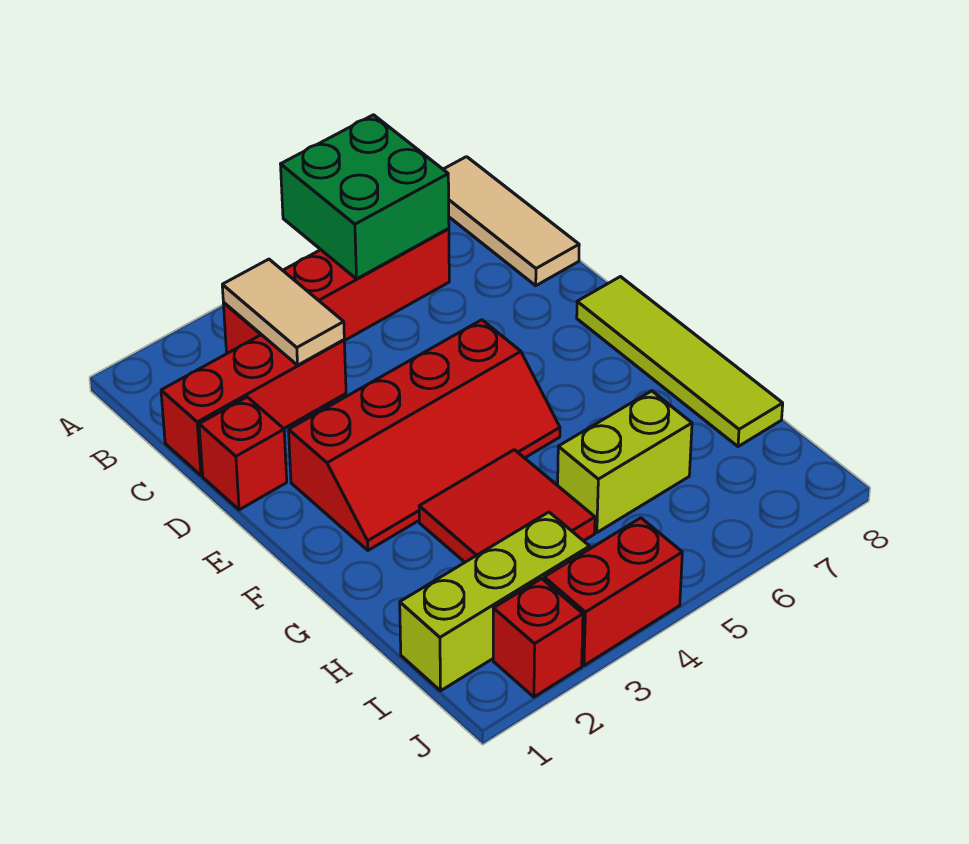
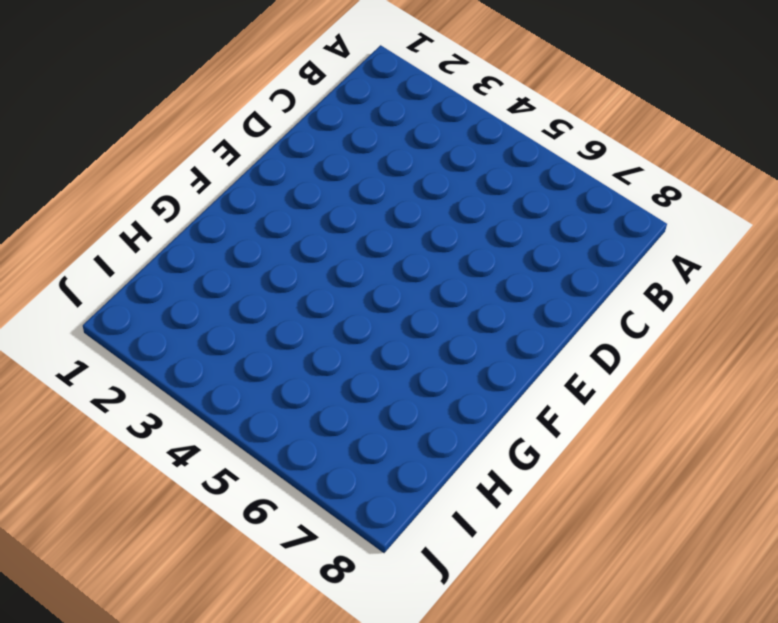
none -> tan 1x3 tile [443,157,579,286]
none -> red 1x4 brick [223,229,449,353]
none -> red 1x3 brick [161,335,346,475]

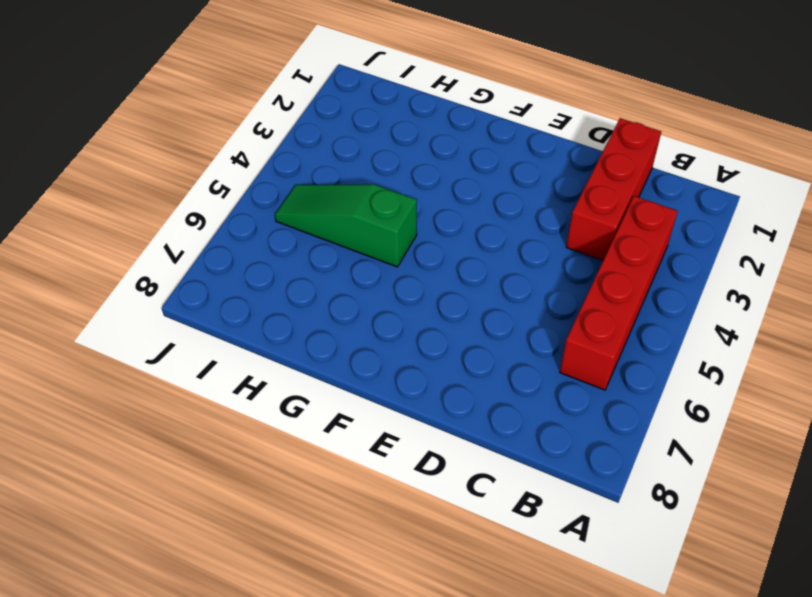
green 1x3 slope [275,184,417,267] -> lime 1x2 brick [558,391,692,533]
none -> tan 1x3 tile [443,157,579,286]
none -> red 1x1 brick [199,397,287,510]
none -> red 2x4 slope [289,320,560,550]

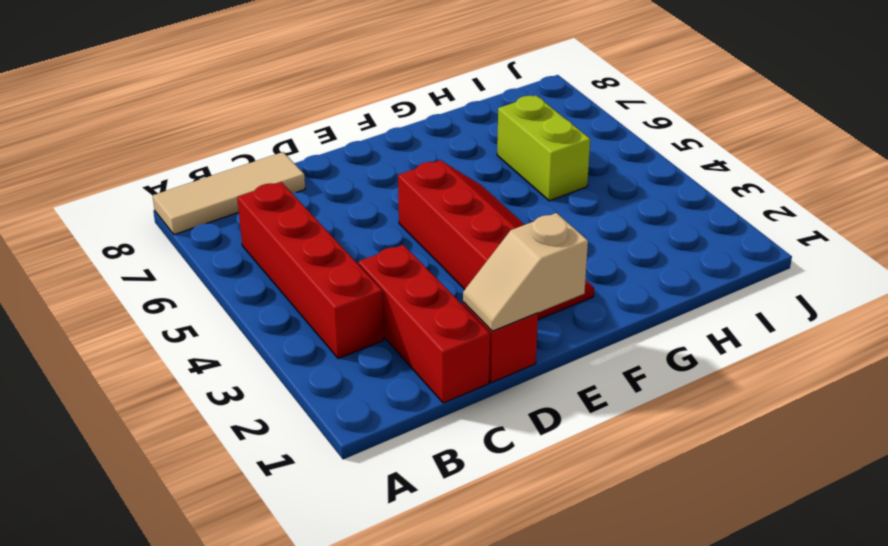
tan 1x2 slope [463,213,588,331] -> none
none -> lime 1x4 tile [577,277,783,447]
none -> red 2x2 tile [419,450,595,562]
none -> lime 1x3 brick [400,512,590,691]

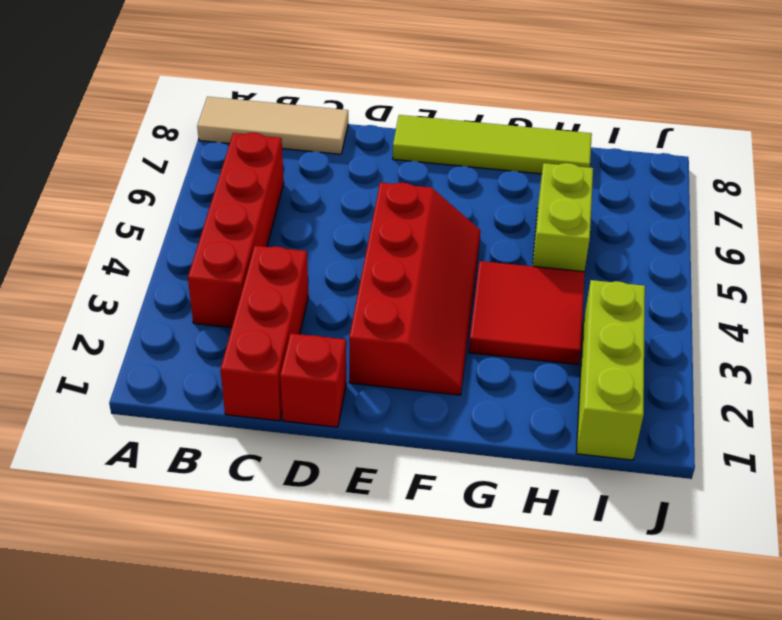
none -> red 1x1 brick [493,579,583,697]
none -> red 1x2 brick [544,518,682,665]
none -> green 2x2 brick [281,115,449,279]

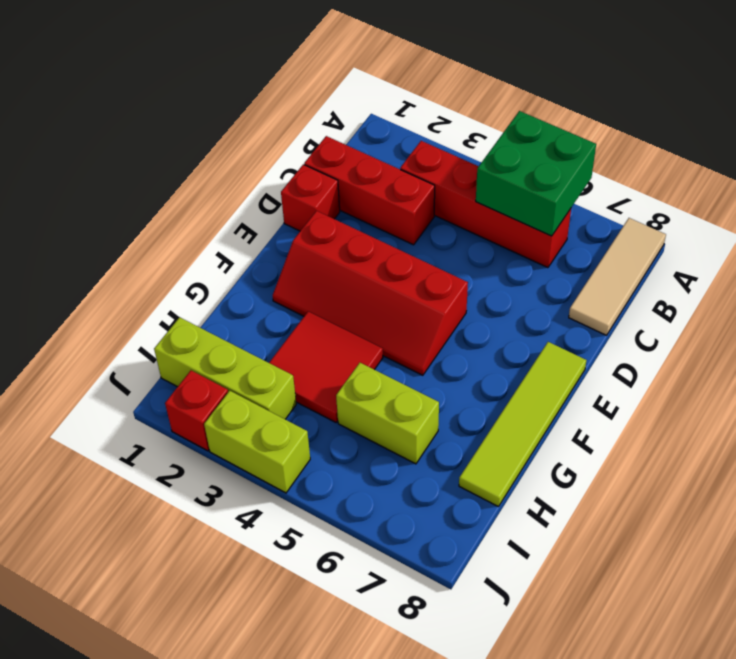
lime 1x2 brick [204,391,310,493] -> red 1x2 brick [544,518,682,665]
none -> tan 1x2 tile [222,259,344,365]

